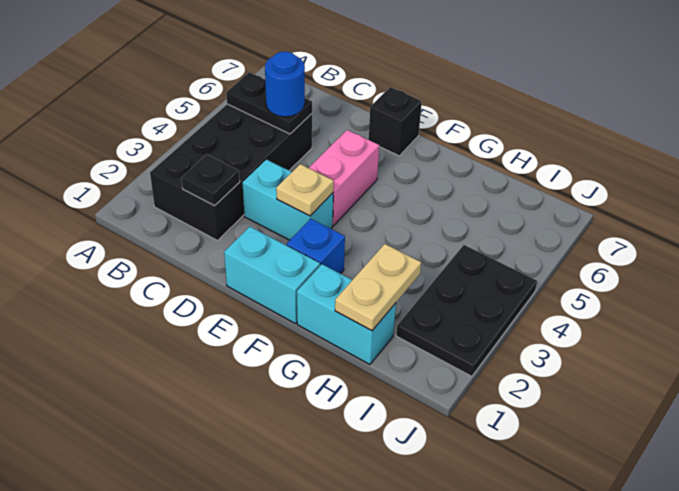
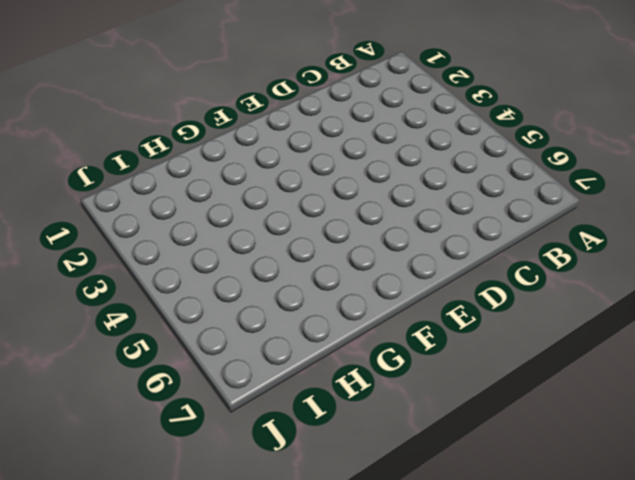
none -> black 2x4 brick [150,104,312,241]
none -> cyan 1x2 brick [243,160,333,240]
none -> cyan 1x2 brick [224,227,320,324]

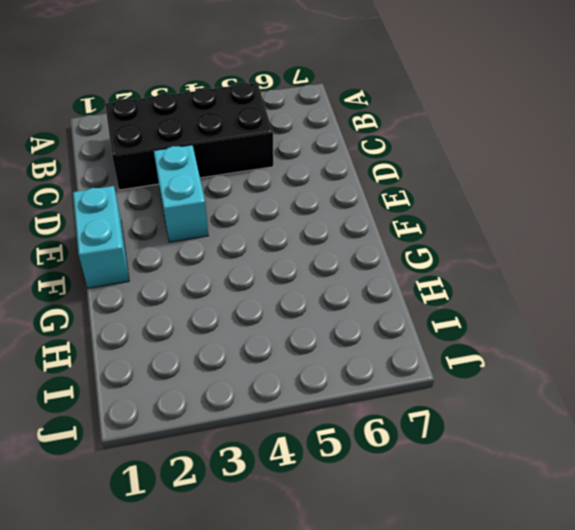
none -> pink 1x2 brick [309,130,379,226]
none -> black 1x1 brick [368,87,422,156]
none -> blue 1x1 brick [287,219,345,274]

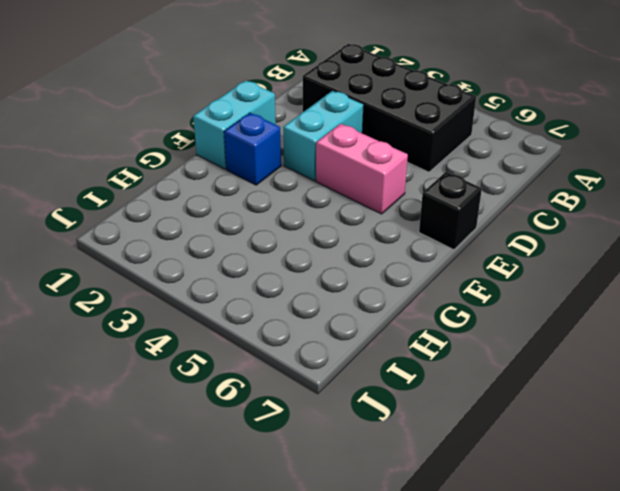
none -> cyan 1x2 brick [297,264,396,364]
none -> black 2x3 plate [396,245,537,376]
none -> black 1x2 plate [226,72,312,134]

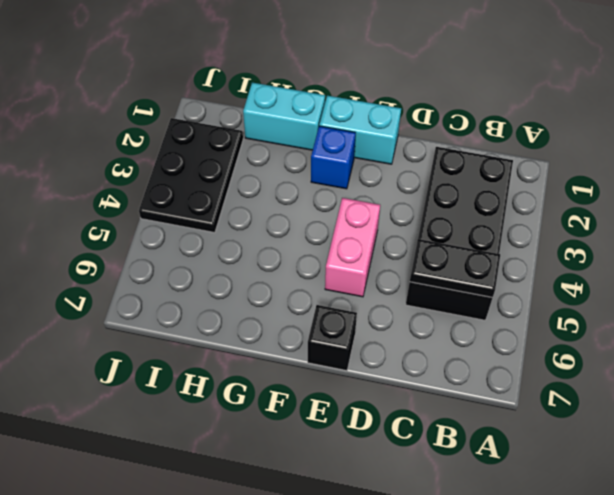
none -> cyan 1x2 brick [243,160,333,240]
none -> black 1x1 plate [181,154,240,206]
none -> tan 1x1 plate [276,164,334,216]

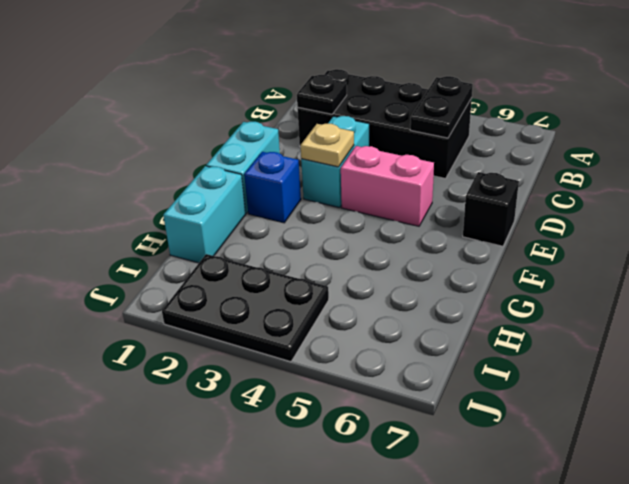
none -> tan 1x2 plate [335,244,421,331]
none -> blue 1x1 round brick [265,52,305,117]

